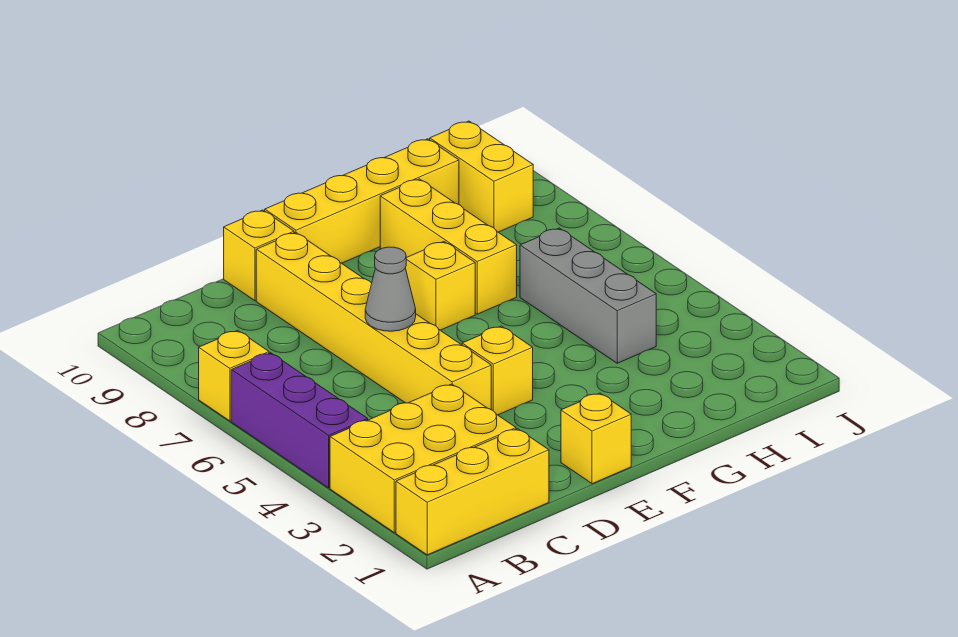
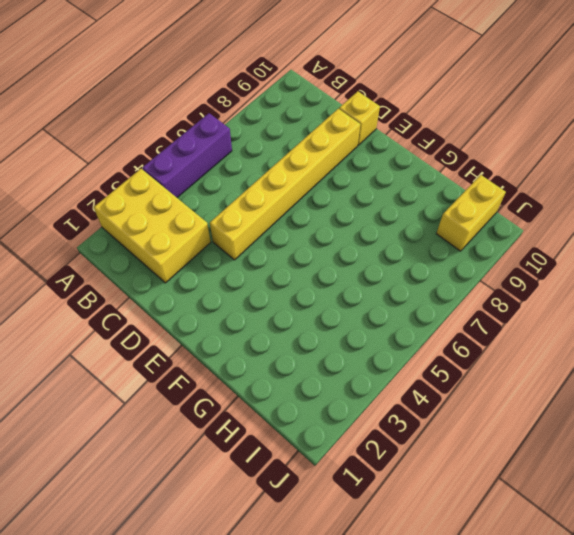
none -> yellow 1x3 brick [396,429,549,555]
none -> yellow 1x1 brick [199,330,269,421]
none -> yellow 1x1 brick [561,393,631,484]

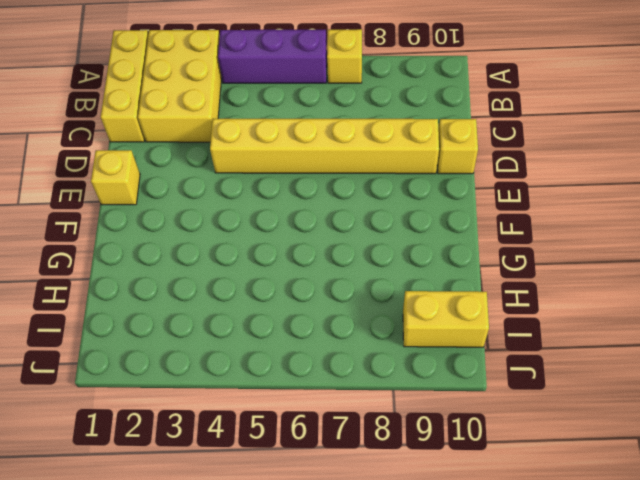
none -> yellow 1x1 brick [462,326,533,415]
none -> yellow 1x4 brick [265,139,459,263]
none -> yellow 1x1 brick [406,242,475,330]

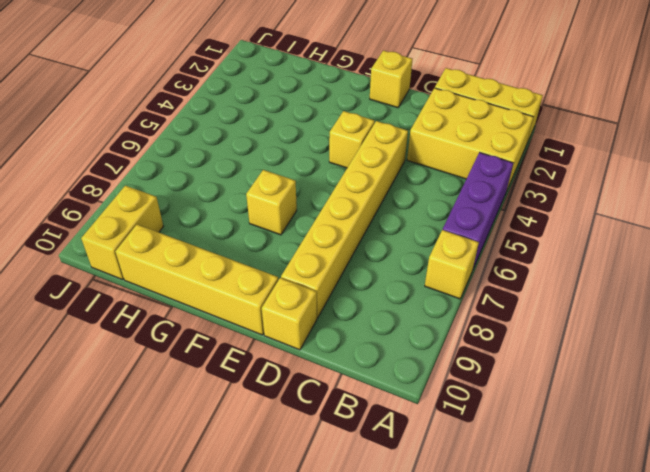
none -> yellow 1x3 brick [380,179,517,314]
none -> grey 1x3 brick [520,228,656,363]
none -> grey 1x1 cone [365,247,416,331]

